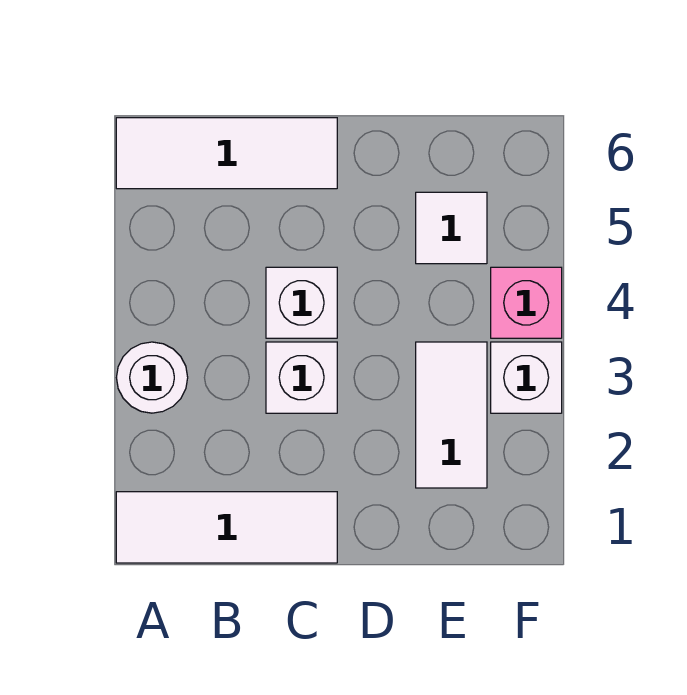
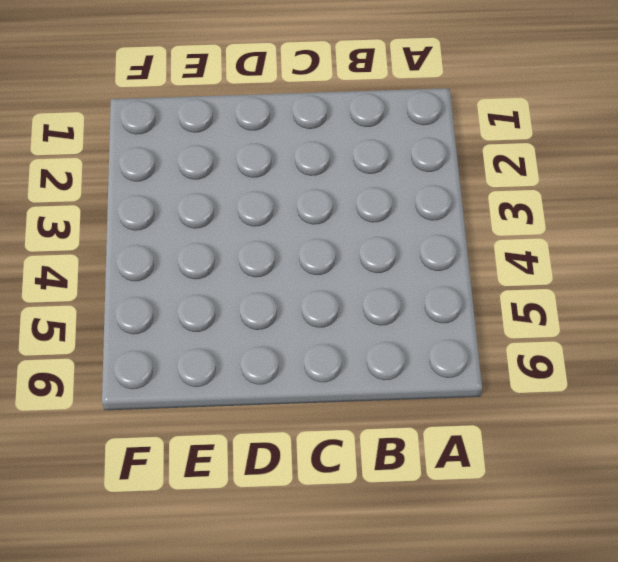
none -> white 1x3 tile [116,492,337,563]
none -> white 1x1 round brick [116,342,188,413]

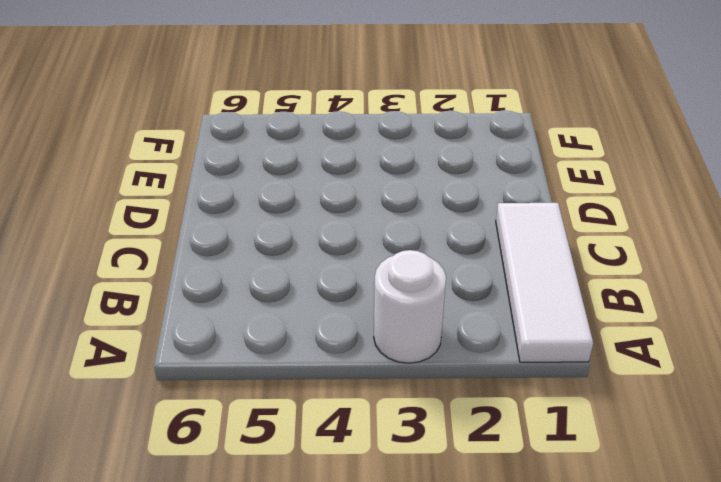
none -> white 1x3 tile [116,118,337,189]
none -> white 1x1 brick [266,342,337,413]

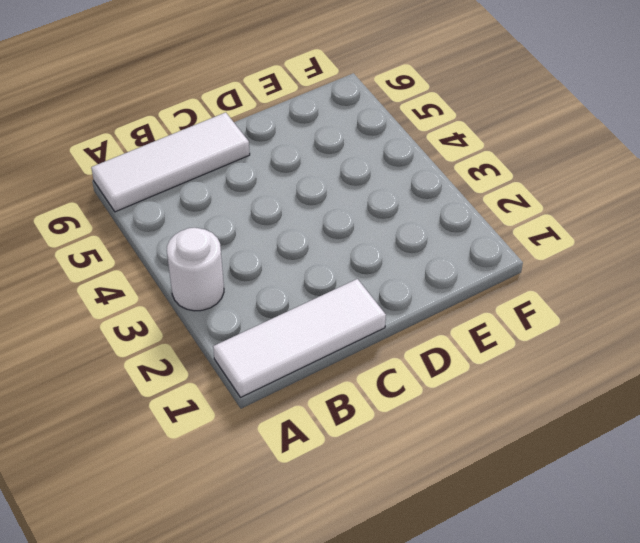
none -> white 1x1 brick [266,342,337,413]
none -> white 1x1 brick [266,267,337,338]

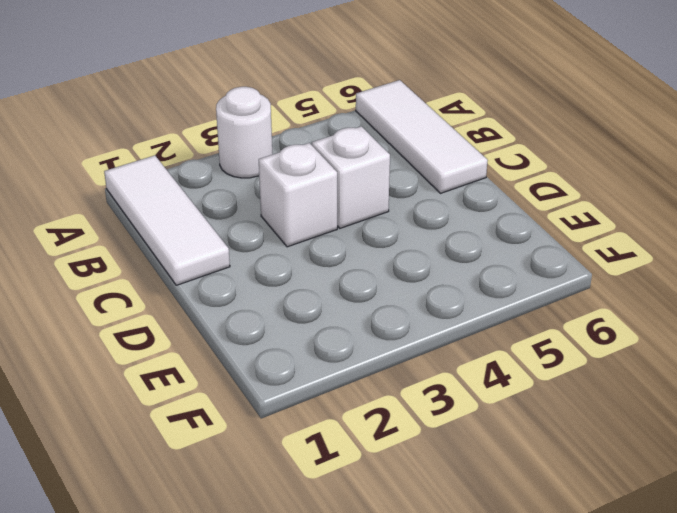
none -> white 1x2 tile [416,342,487,488]
none -> white 1x1 tile [416,192,487,264]

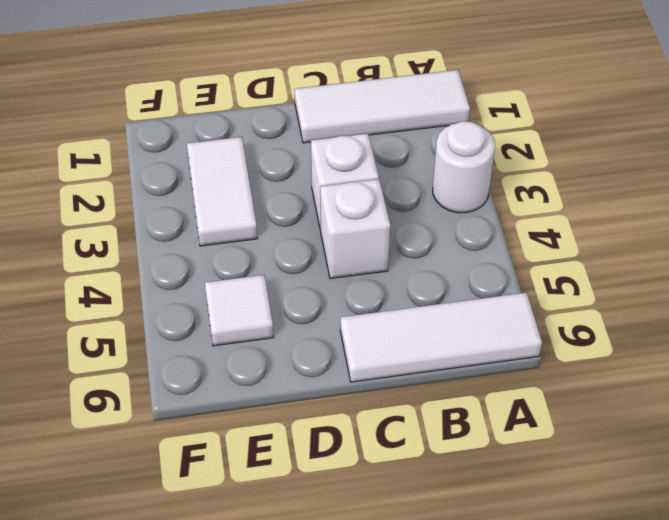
none -> white 1x1 brick [491,342,562,413]
none -> pink 1x1 brick [491,267,562,338]

